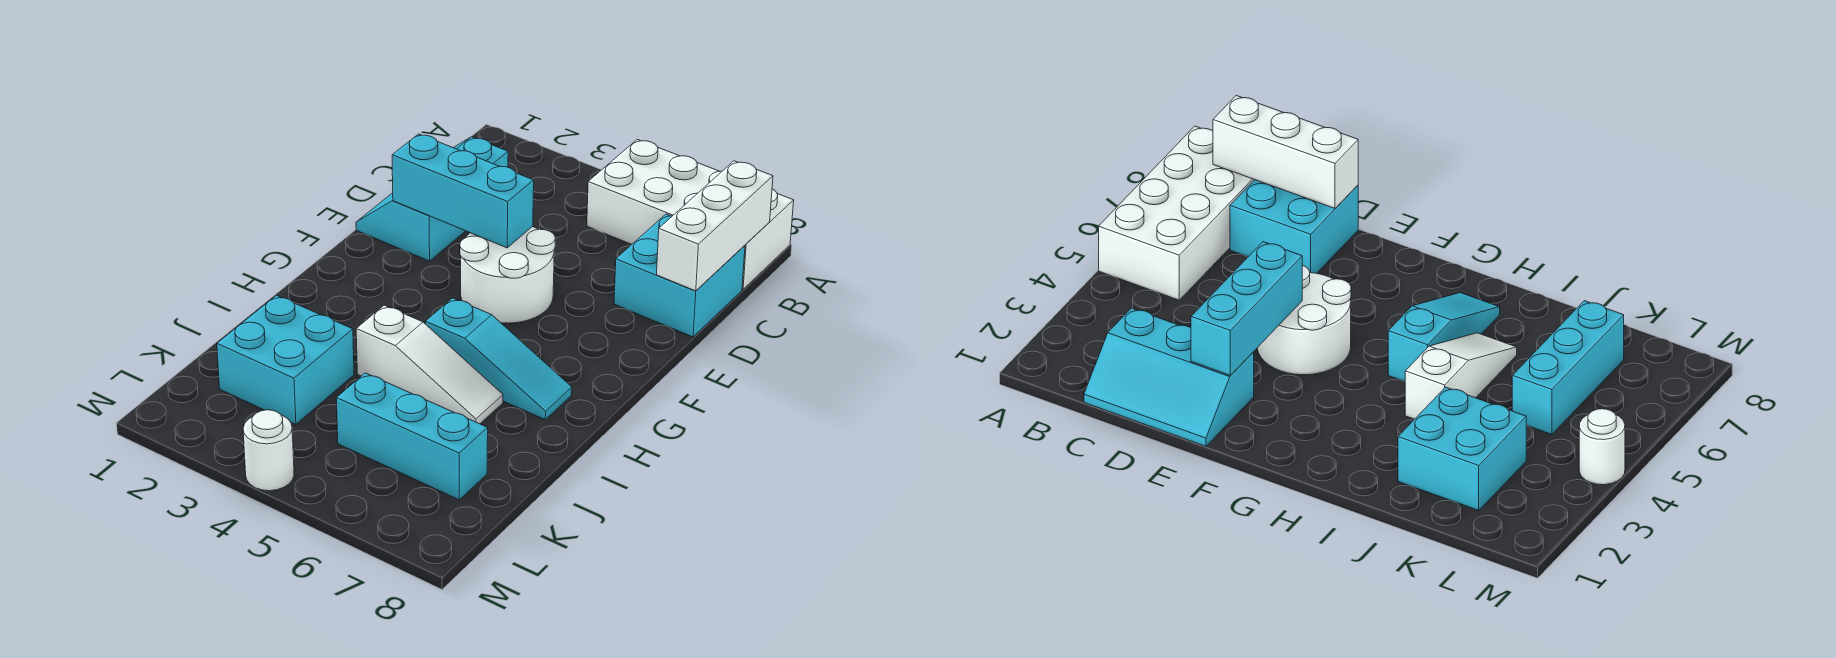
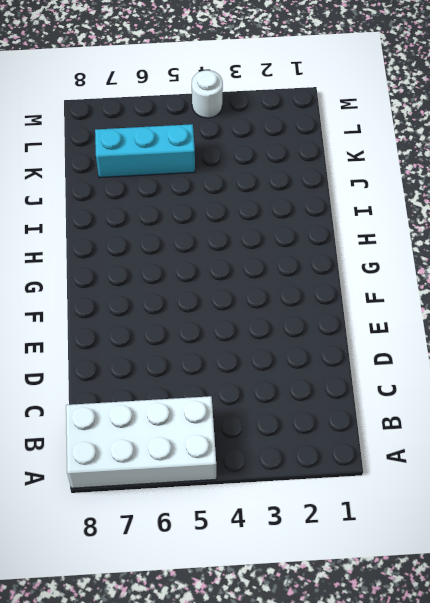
none -> cyan 2x3 slope [356,137,508,261]
none -> cyan 2x2 brick [614,214,745,337]

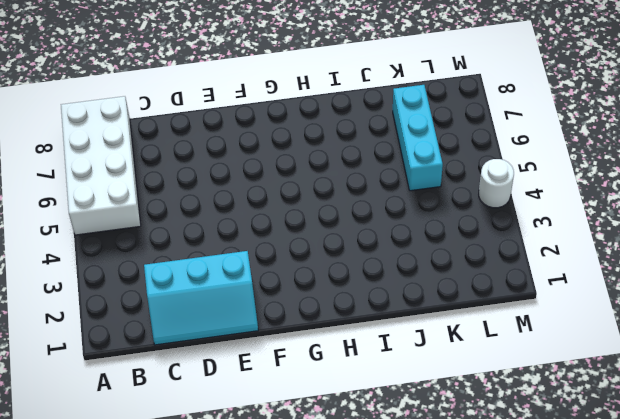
none -> cyan 2x2 brick [614,214,745,337]
none -> white 2x2 round brick [460,227,555,323]

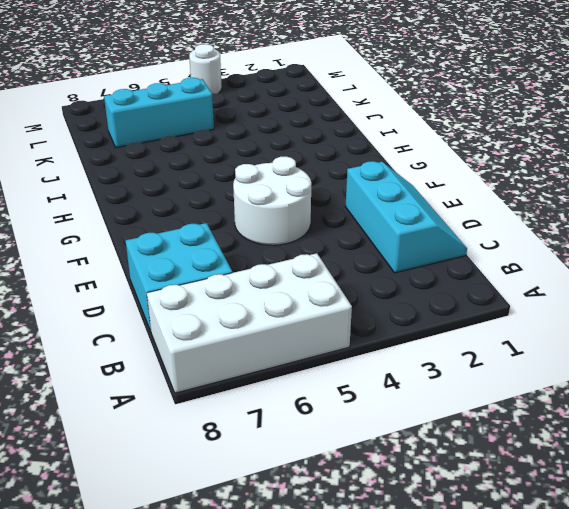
none -> cyan 1x3 slope [425,298,572,419]
none -> white 1x3 slope [356,305,503,424]

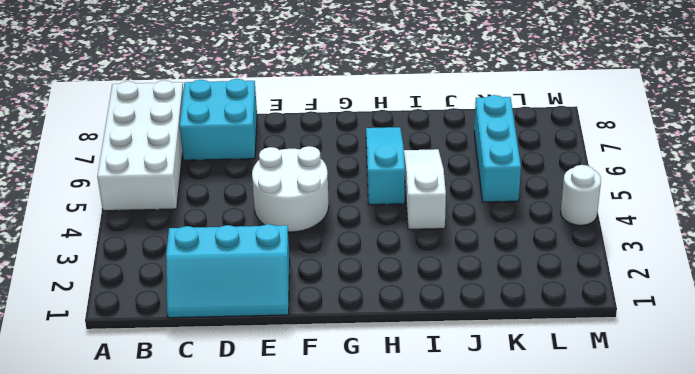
none -> cyan 2x2 brick [217,295,354,424]
none -> white 1x3 brick [657,161,773,291]

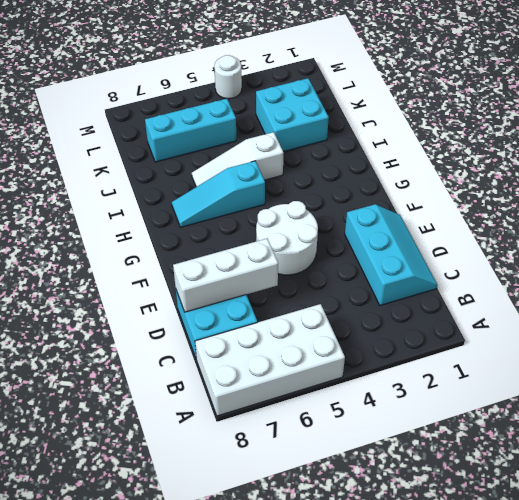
white 1x3 brick [173,239,278,312] -> white 1x3 brick turned to [657,161,773,291]
none -> cyan 1x3 brick [392,134,534,248]

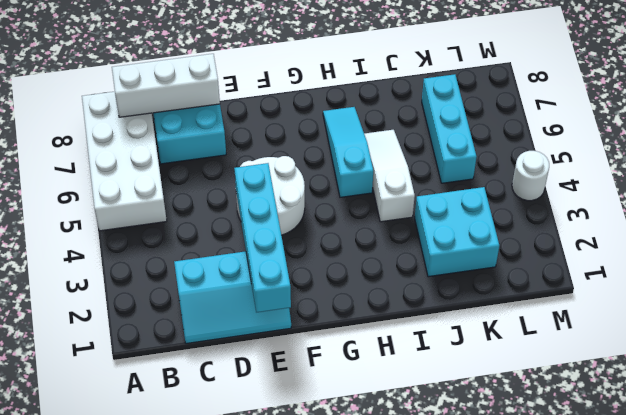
cyan 1x4 brick [234,163,291,312] -> cyan 1x3 brick [392,134,534,248]

